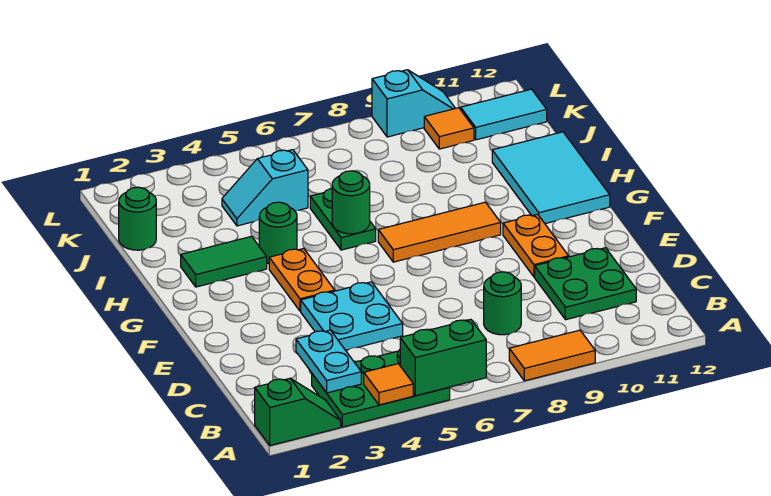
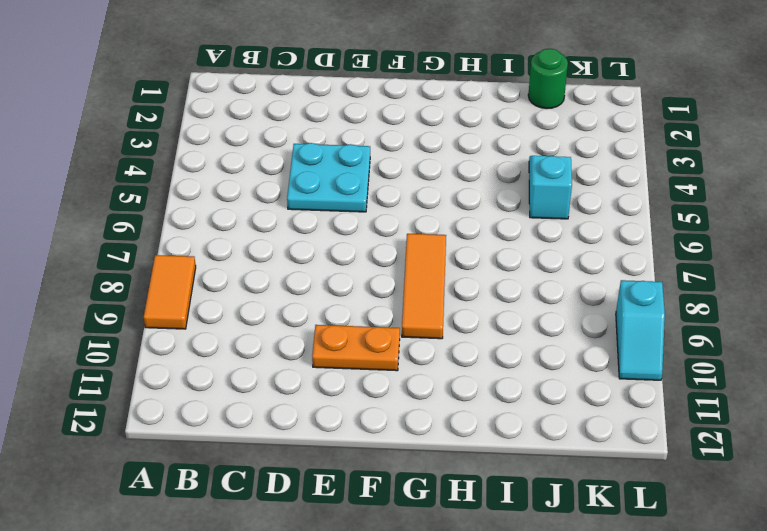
none -> green 1x2 slope [255,378,341,446]
none -> green 2x3 plate [312,350,450,427]
none -> green 1x1 round brick [484,272,521,335]

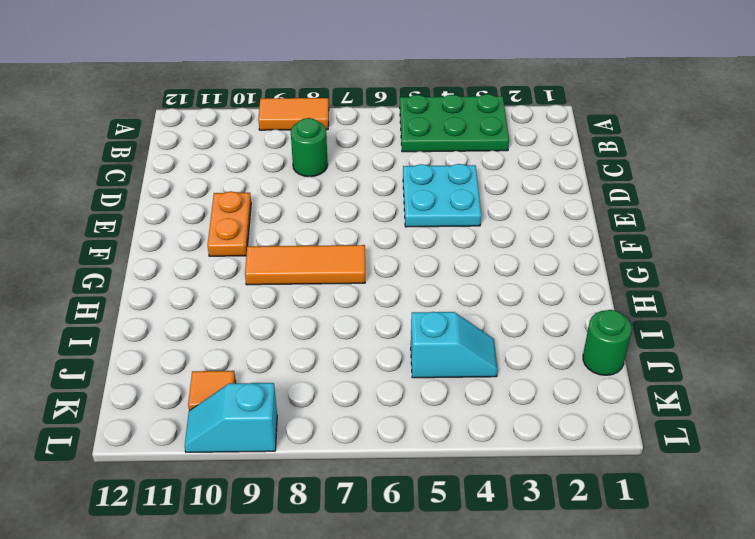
none -> green 1x2 slope [255,378,341,446]
none -> green 2x2 plate [535,248,636,320]
none -> orange 1x2 plate [269,249,335,311]

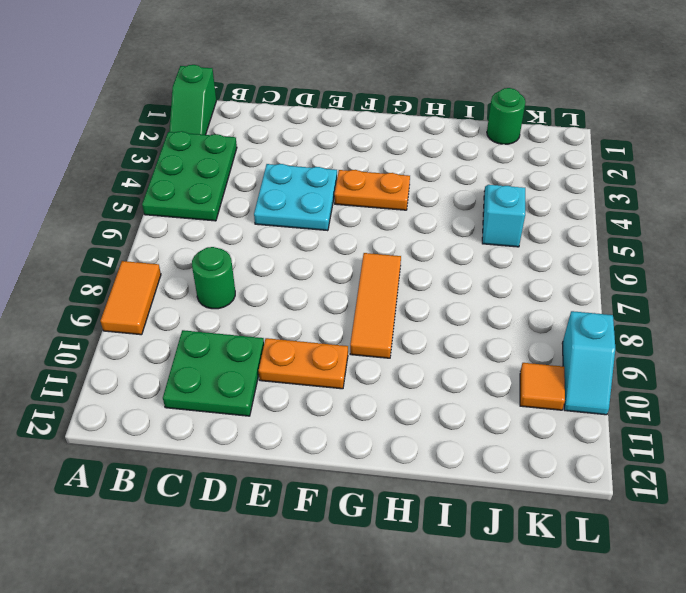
none -> cyan 2x3 tile [492,132,610,224]
none -> green 1x2 tile [181,236,267,287]
none -> green 1x1 round brick [259,202,297,264]

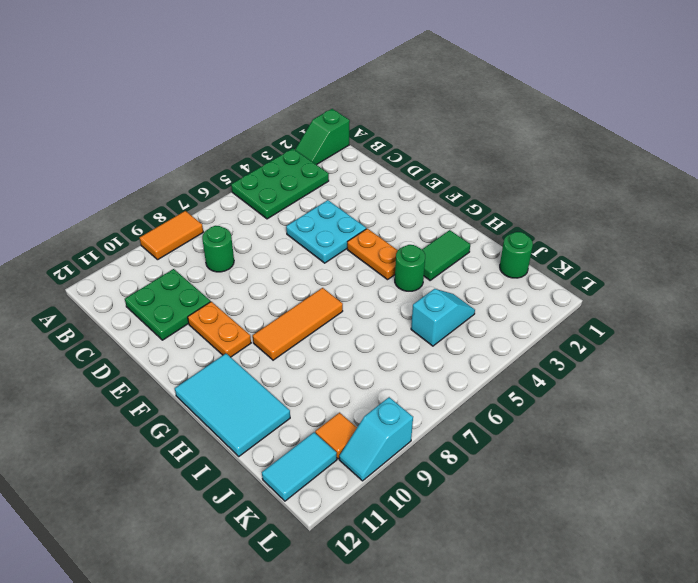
none -> green 1x2 plate [310,189,376,250]
none -> orange 1x1 tile [364,364,413,405]
none -> green 1x2 brick [400,320,486,396]

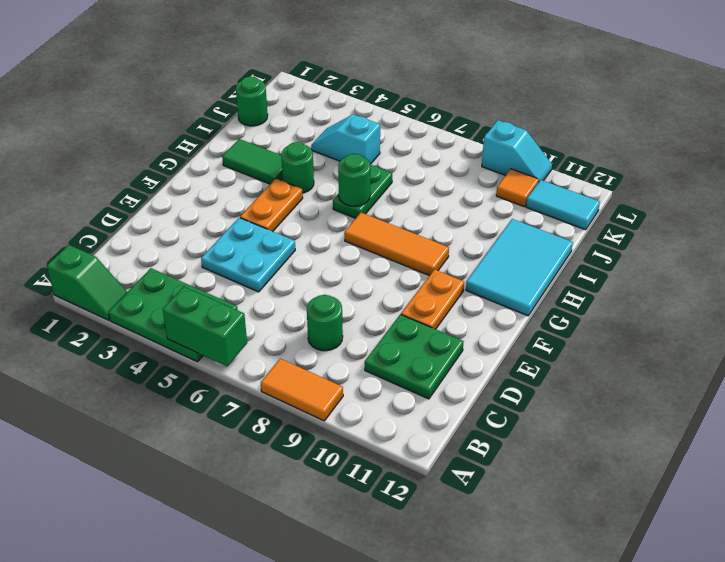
none -> orange 1x1 tile [364,364,413,405]
none -> cyan 1x2 plate [296,330,361,393]

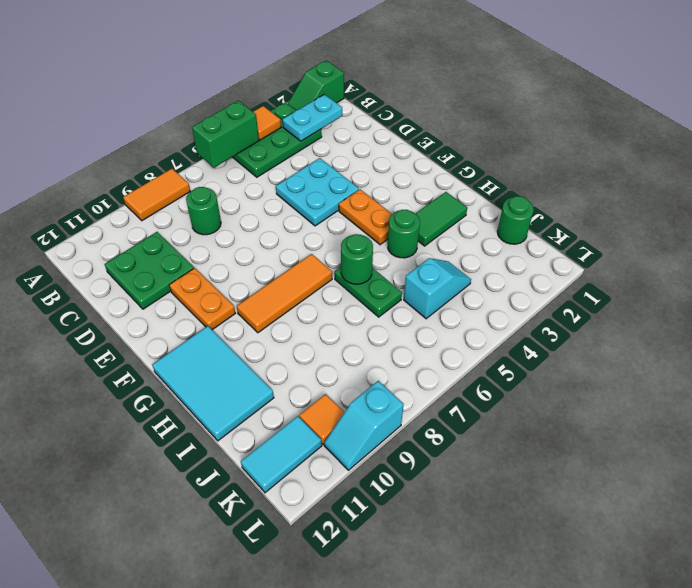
cyan 1x2 plate [283,94,342,141] -> cyan 1x2 plate turned to [296,330,361,393]

